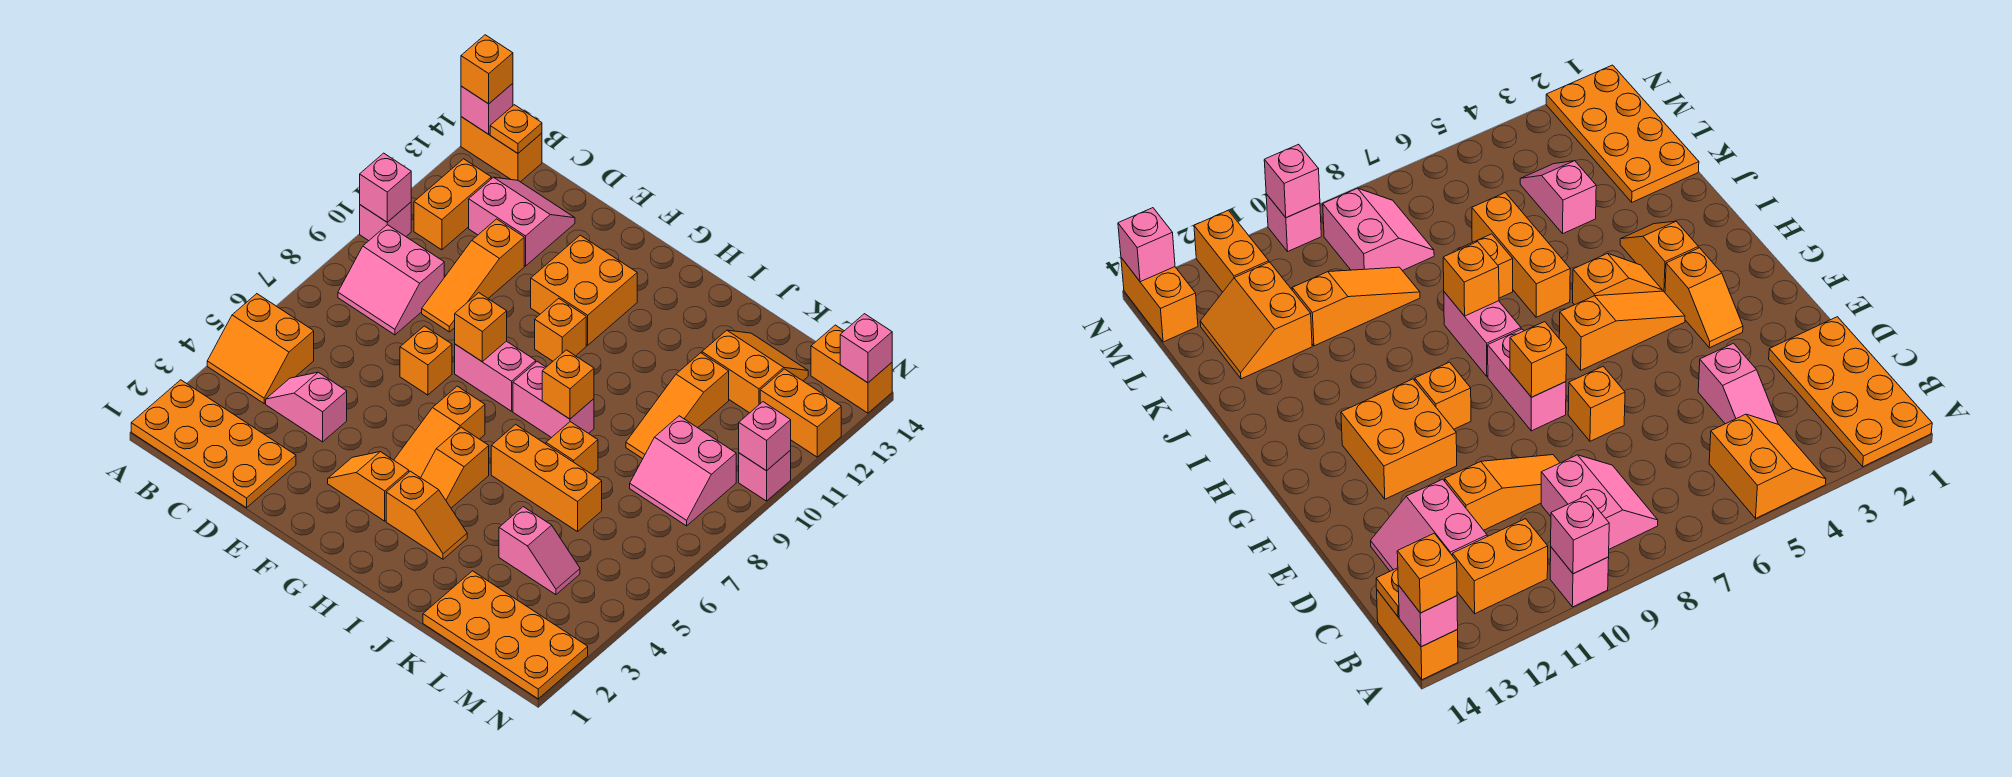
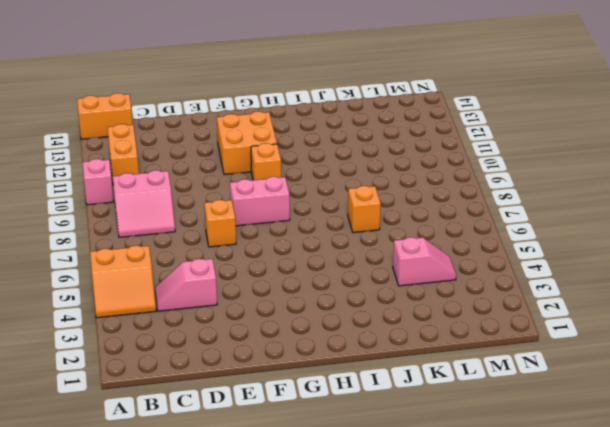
none -> orange 2x4 plate [131,380,296,508]
none -> pink 2x2 slope [469,177,575,266]
none -> orange 1x3 slope [422,219,524,332]
none -> orange 1x2 slope [328,452,409,521]

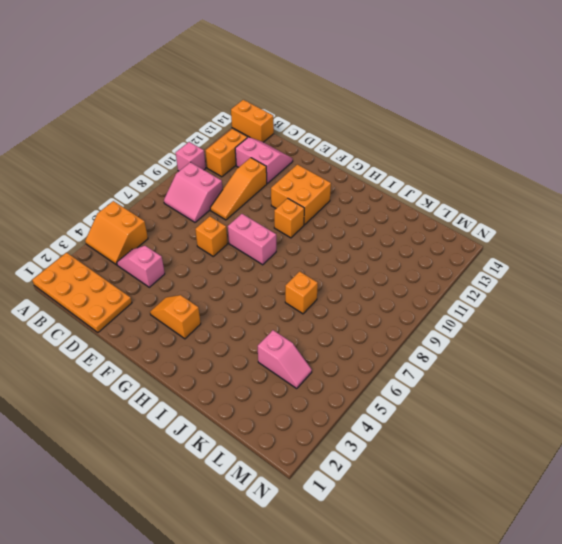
none -> orange 1x3 slope [394,386,485,478]
none -> orange 1x2 slope [386,471,467,559]
none -> orange 1x2 slope [421,427,489,508]
none -> pink 1x2 brick [513,361,594,438]

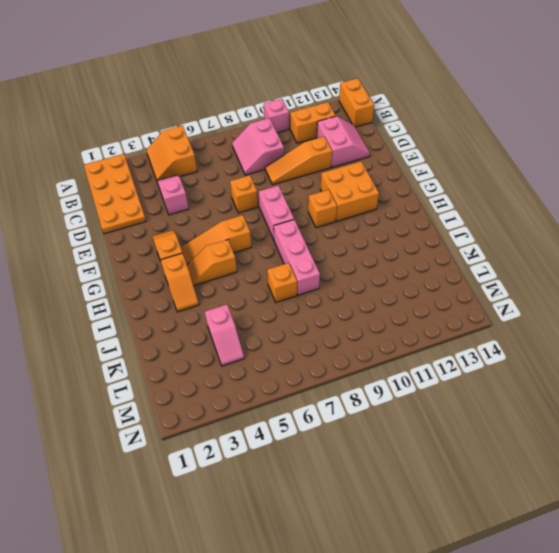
pink 1x3 brick [274,219,320,295] -> pink 1x2 brick [513,361,594,438]
none -> orange 1x3 brick [491,424,602,532]
none -> orange 2x4 plate [423,571,588,699]
none -> orange 1x3 slope [626,353,729,459]
none -> orange 2x2 slope [702,330,808,413]

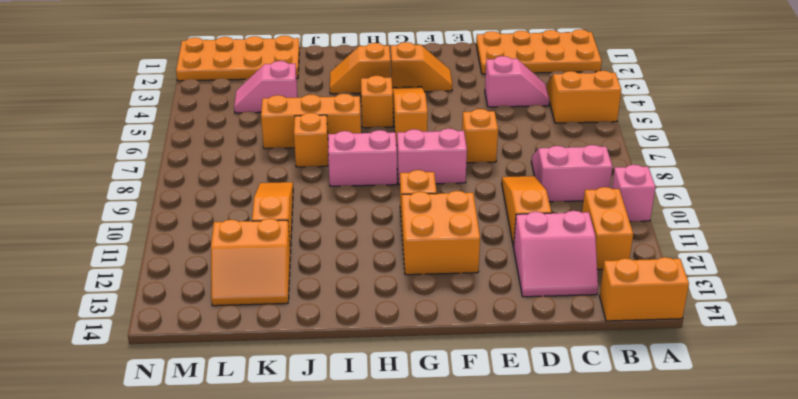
none -> pink 2x2 slope [630,416,736,526]
none -> orange 1x2 brick [760,369,841,457]
none -> orange 1x2 brick [811,325,892,413]
none -> pink 1x1 brick [739,450,791,501]

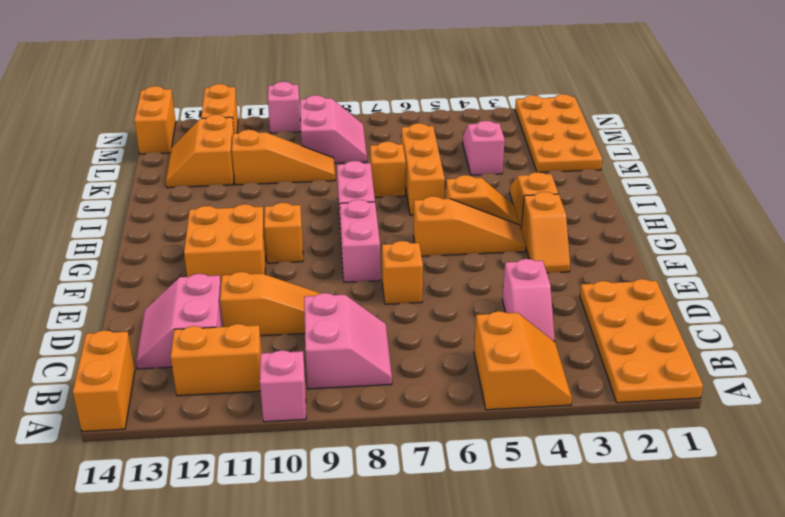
none -> pink 1x1 brick [360,153,411,222]
none -> pink 1x1 brick [461,83,513,134]
none -> orange 1x1 plate [490,105,542,153]
none -> orange 1x1 brick [455,293,507,362]

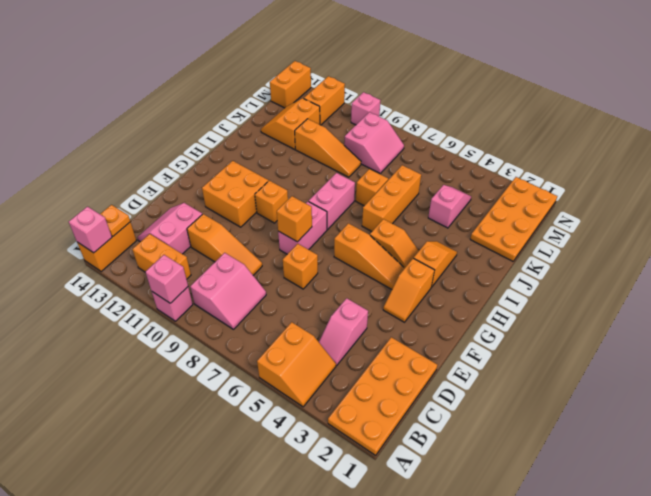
none -> orange 1x1 brick [542,350,594,419]
none -> pink 1x1 brick [739,402,791,471]
none -> pink 1x1 brick [840,314,892,383]
none -> orange 1x1 brick [461,35,513,104]

